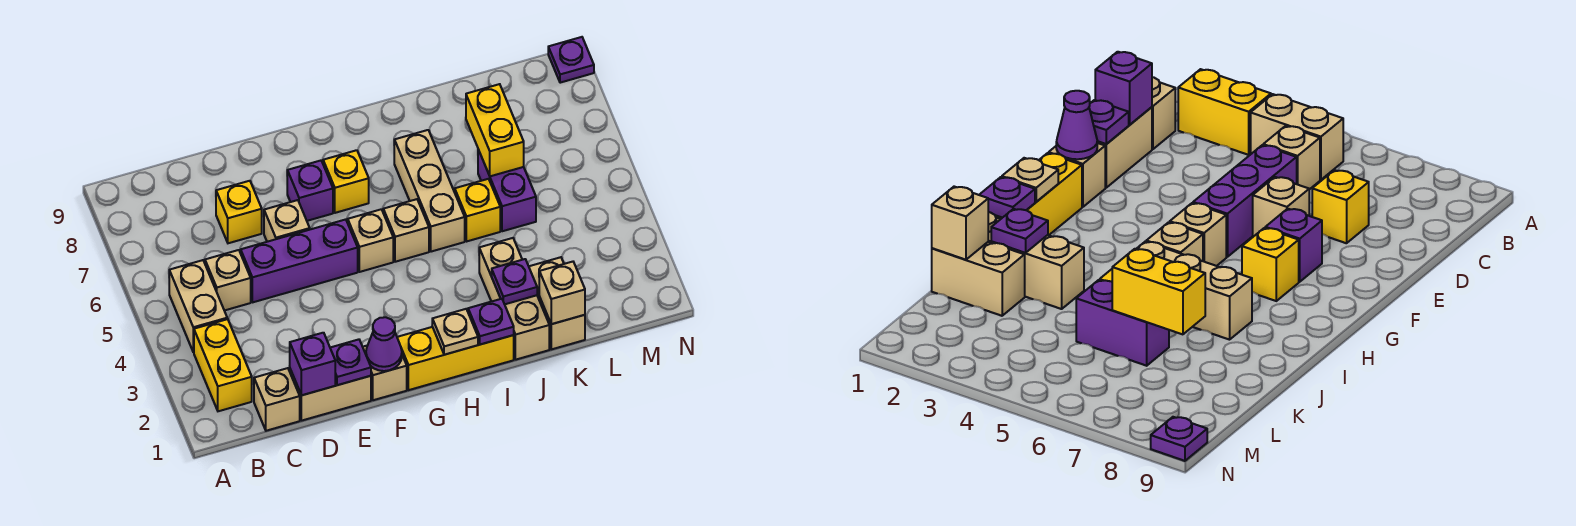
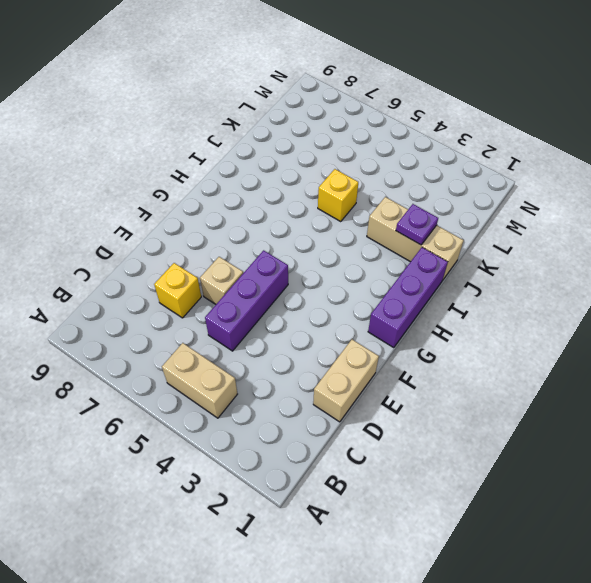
purple 1x3 brick [368,247,448,348] -> yellow 1x3 brick [397,327,514,390]
none -> yellow 1x2 brick [194,319,252,411]
none -> tan 1x1 brick [254,368,300,431]
none -> tan 1x1 brick [205,250,251,311]

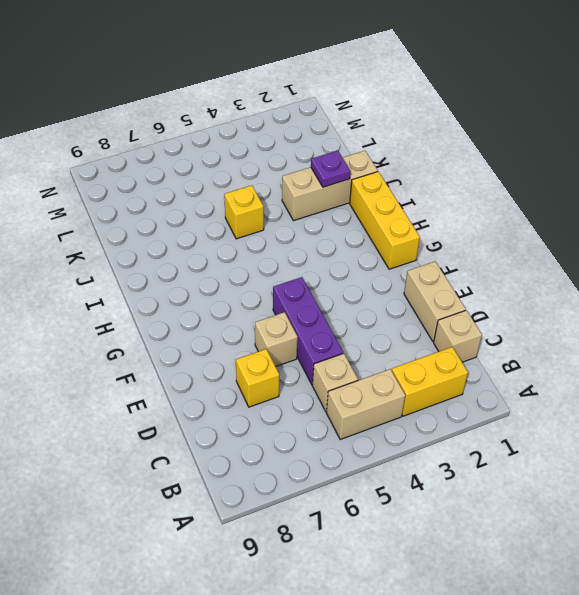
none -> tan 1x1 brick [363,346,407,400]
none -> purple 1x1 brick [287,161,333,221]
none -> tan 1x1 brick [348,209,393,272]

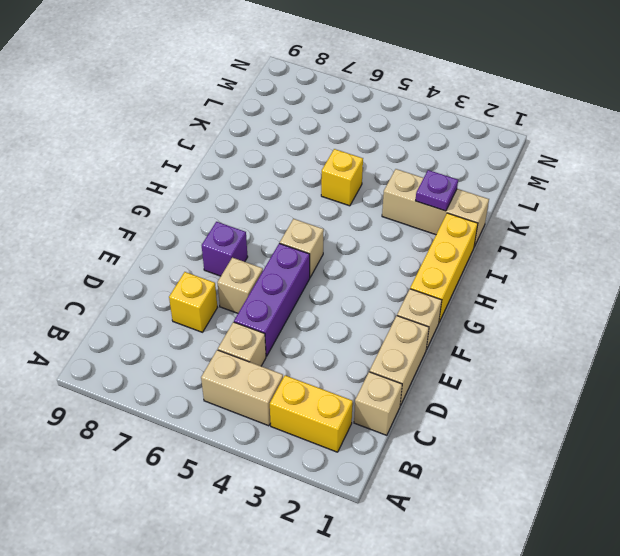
none -> yellow 1x1 brick [323,150,369,213]
none -> tan 1x1 brick [383,199,429,262]
none -> tan 1x3 brick [394,130,465,252]

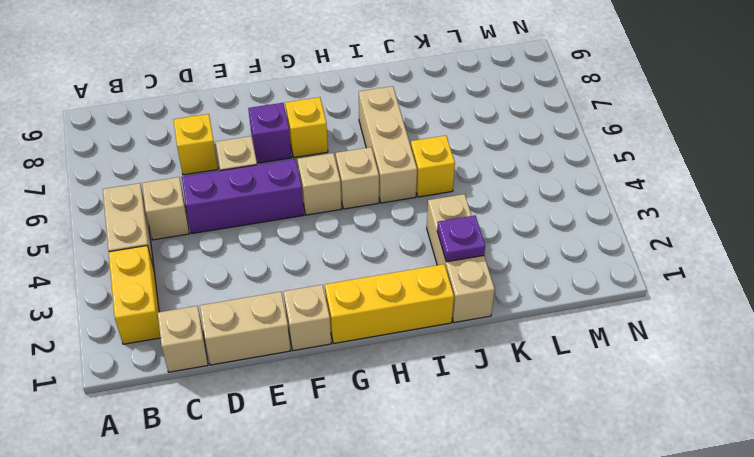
none -> tan 1x2 brick [529,257,585,349]
none -> purple 1x2 brick [478,150,536,231]
none -> purple 1x1 plate [548,37,594,83]

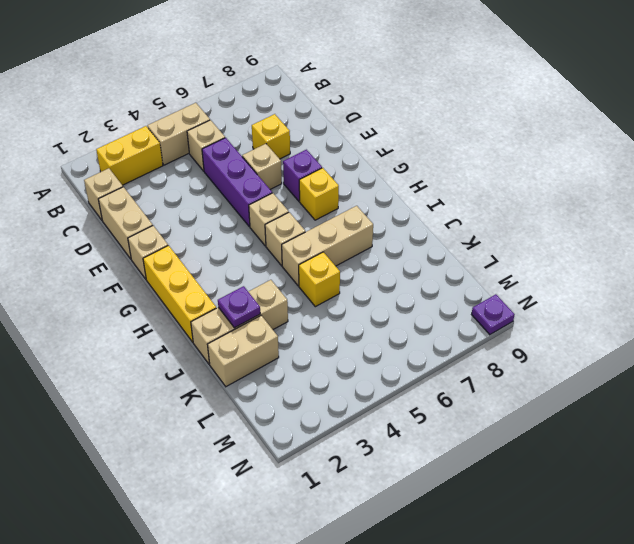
none -> purple 1x2 brick [478,150,536,231]
none -> purple 1x1 brick [290,333,335,395]
none -> purple 1x1 plate [330,339,371,385]

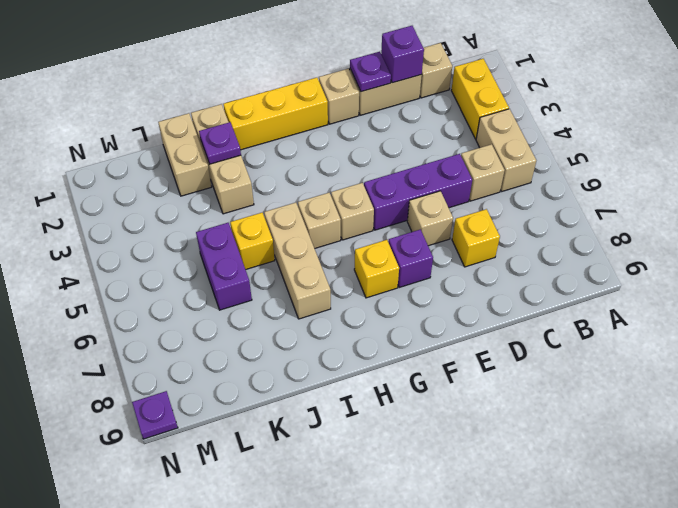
none -> purple 1x1 cone [366,317,402,371]
none -> tan 1x1 plate [432,309,478,355]
none -> purple 1x1 plate [468,299,514,344]

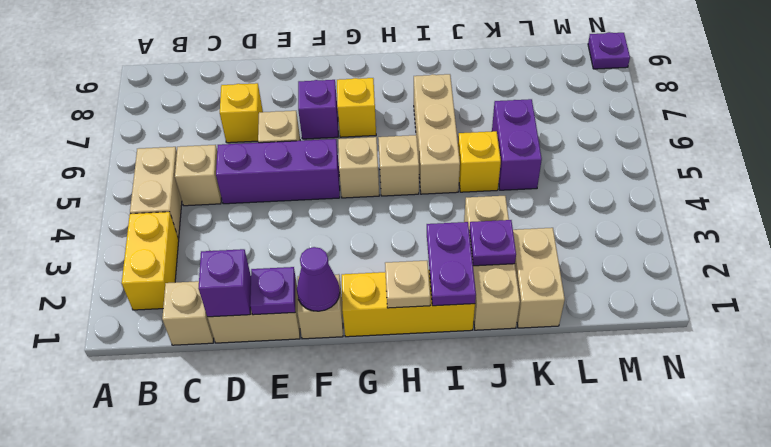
purple 1x2 plate [427,222,476,306] -> purple 1x1 plate [468,299,514,344]
none -> tan 1x1 brick [539,262,585,324]
none -> yellow 1x2 brick [466,84,524,176]

